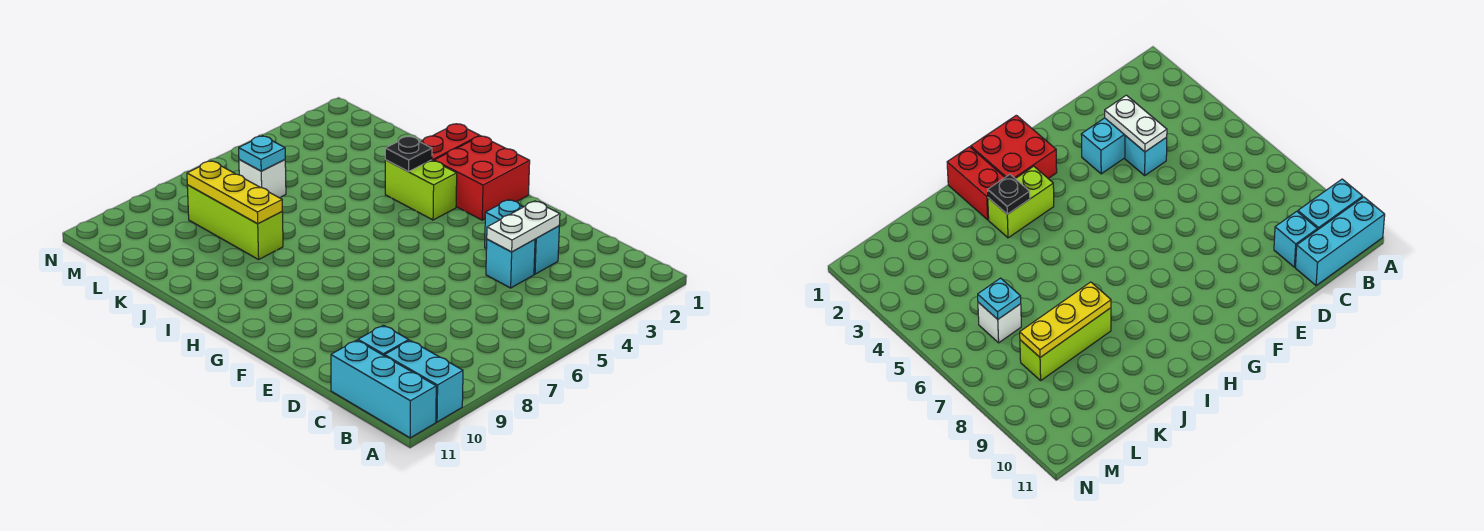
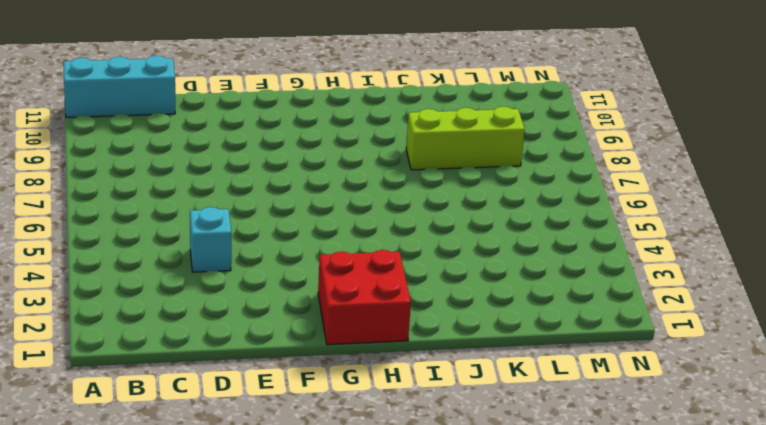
none -> cyan 1x2 brick [385,340,463,422]
none -> cyan 1x1 brick [358,325,409,356]
none -> cyan 1x2 brick [485,200,559,274]

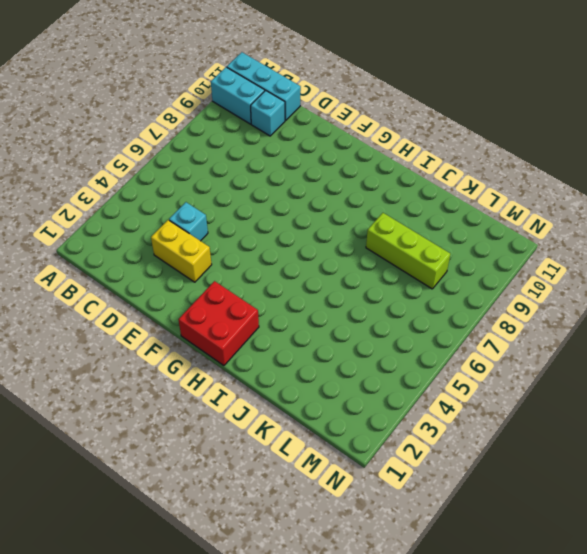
yellow 1x2 brick [151,220,212,282] -> cyan 1x2 brick [485,200,559,274]
none -> lime 1x2 brick [385,160,457,220]
none -> red 1x2 brick [421,124,480,161]
none -> white 1x1 brick [239,160,286,197]

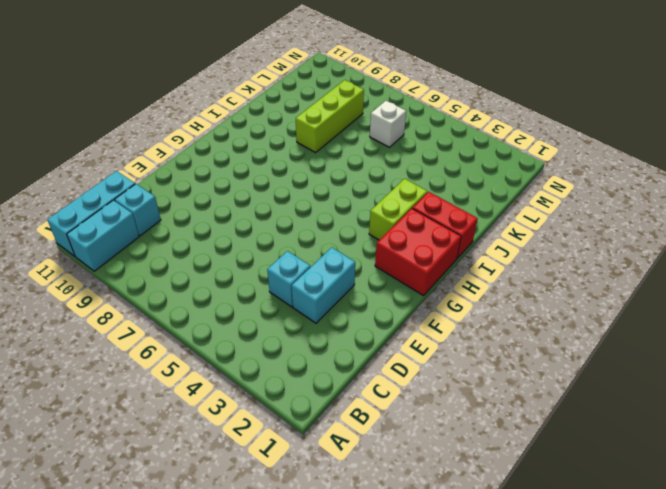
none -> white 1x2 plate [487,201,560,252]
none -> black 1x1 plate [385,136,432,172]
none -> yellow 1x3 plate [187,161,282,224]

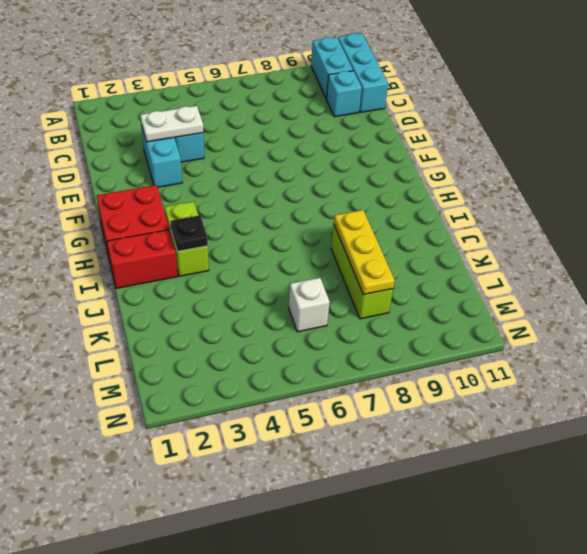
none -> cyan 1x1 plate [239,136,285,171]

